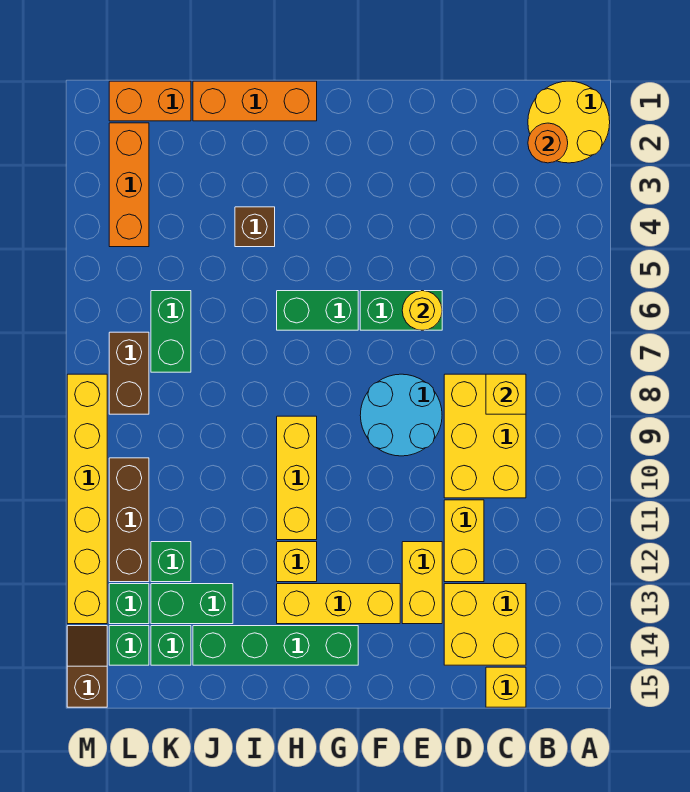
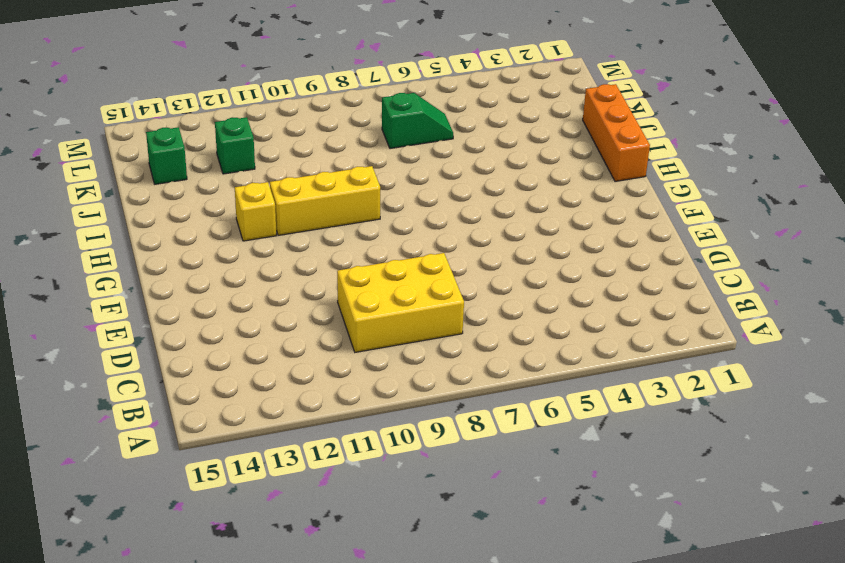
green 1x2 slope [382,93,453,148] -> green 1x2 brick [151,291,191,372]
none -> yellow 2x2 round brick [528,81,610,163]
none -> yellow 2x2 brick [444,584,526,665]
none -> yellow 1x1 brick [486,667,526,707]
none -> yellow 1x2 brick [444,500,484,582]

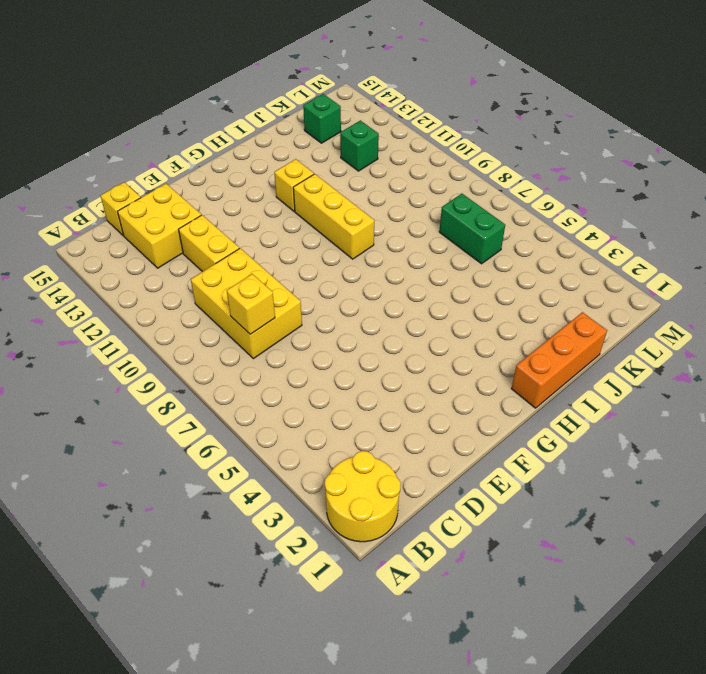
none -> green 1x2 brick [360,291,442,330]
none -> cyan 2x2 round brick [360,374,442,456]
none -> yellow 1x2 brick [402,542,442,624]
none -> yellow 1x3 brick [277,584,400,624]

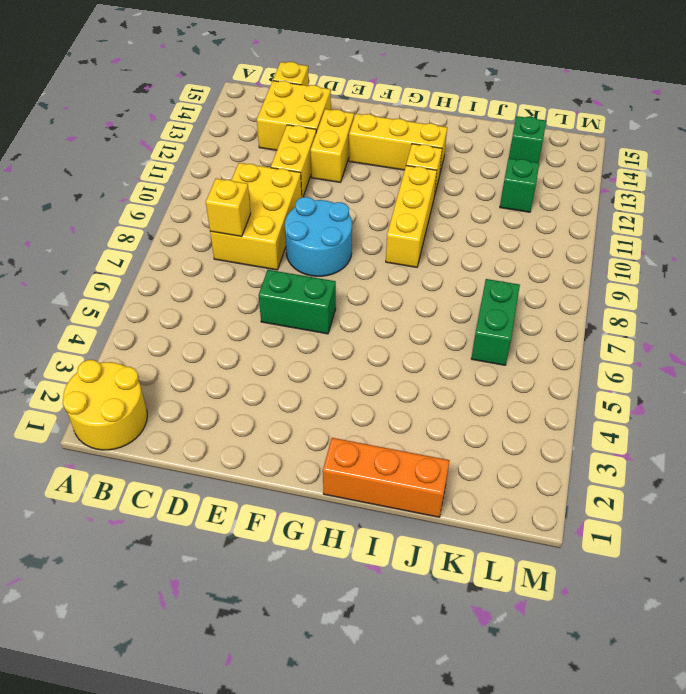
none -> green 1x2 brick [277,291,358,330]
none -> green 1x4 brick [193,626,358,665]
none -> brown 1x1 brick [235,207,275,247]
none -> green 1x2 brick [151,584,233,624]

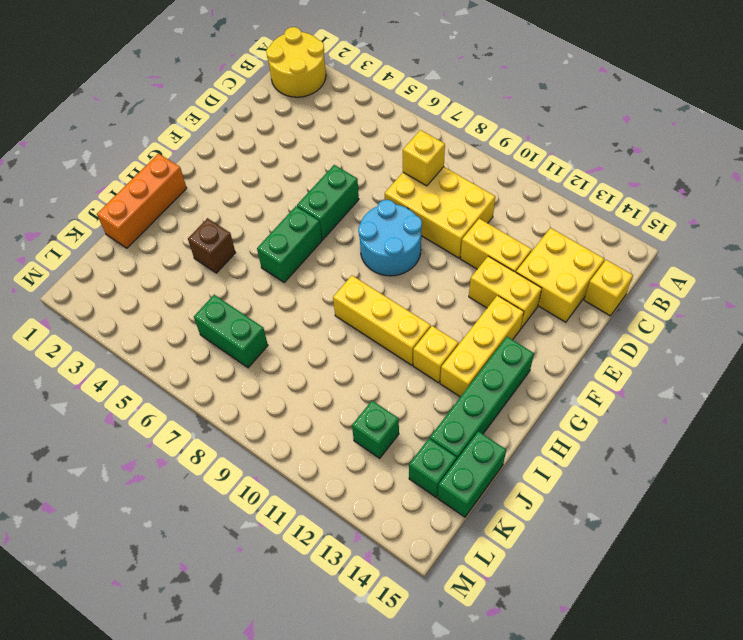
green 1x2 brick [438,431,506,517] -> green 1x2 brick moved to [151,584,233,624]
none -> orange 1x2 brick [109,81,191,121]
none -> orange 1x3 brick [109,123,149,247]
none -> brown 1x2 brick [109,332,149,414]
none -> brown 1x3 brick [109,458,149,582]

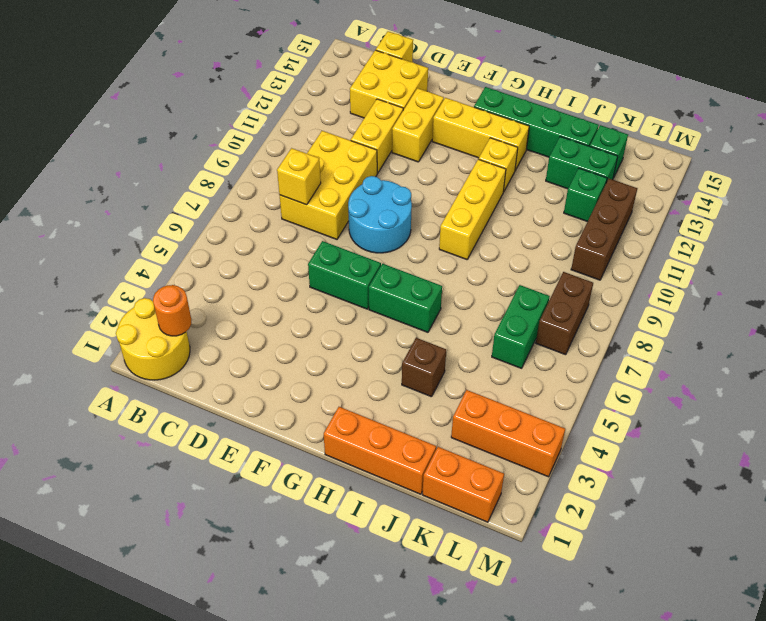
orange 1x3 brick [451,390,565,477] -> orange 1x3 brick turned to [109,123,149,247]
none -> green 1x1 brick [109,584,149,624]
none -> green 1x1 brick [109,626,149,665]
none -> yellow 1x6 brick [67,374,107,624]
none -> brown 1x2 slope [67,626,107,707]

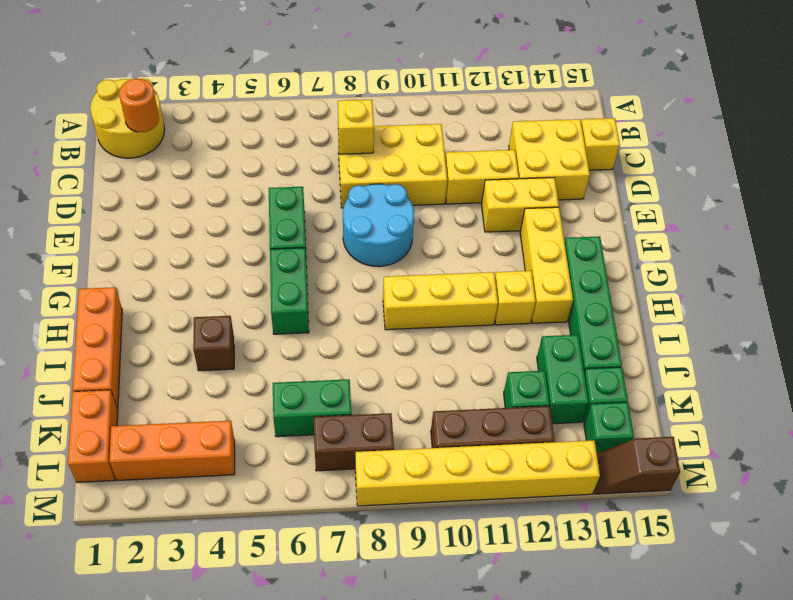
none -> green 1x1 brick [109,584,149,624]
none -> yellow 1x1 round brick [402,291,442,330]

